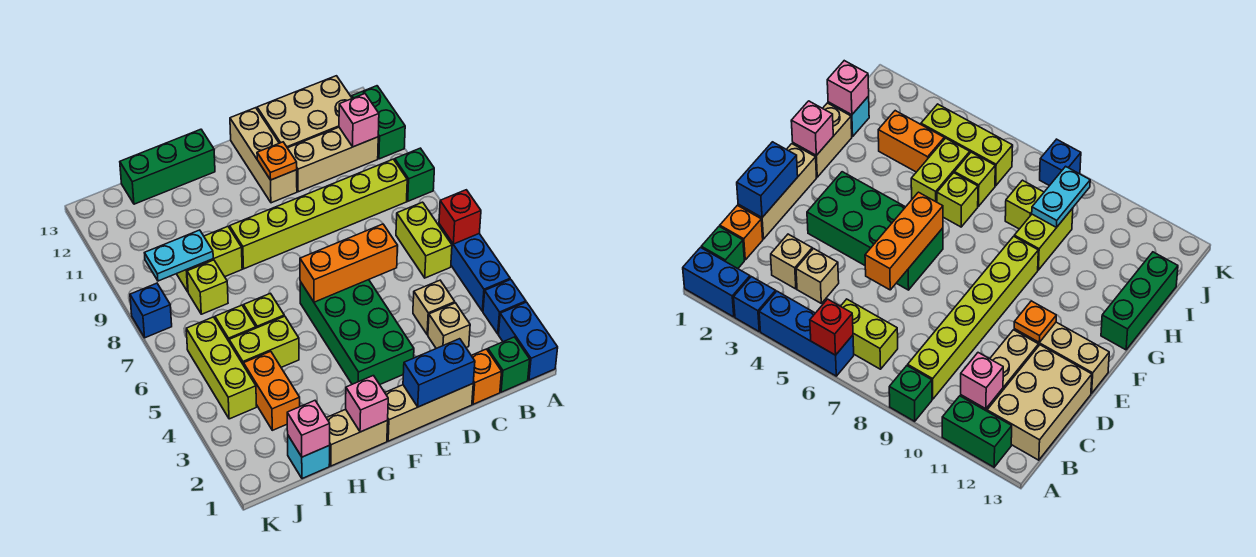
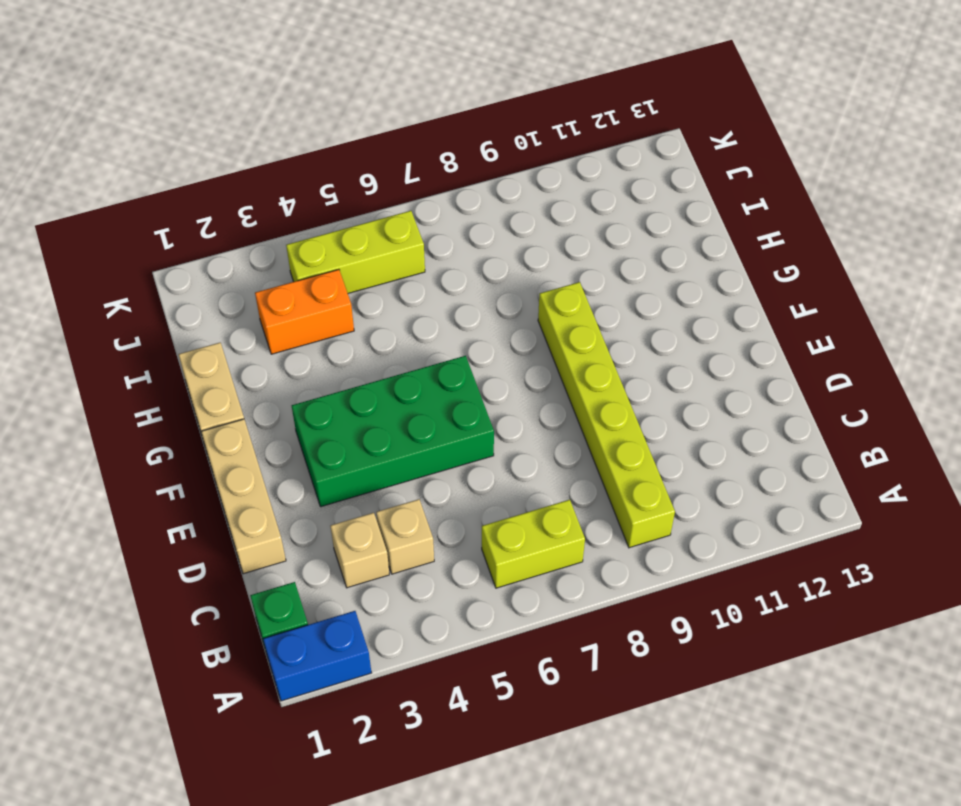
none -> blue 1x1 brick [483,280,526,334]
none -> blue 1x3 brick [439,224,510,311]
none -> green 1x1 brick [395,148,434,201]
none -> green 1x2 brick [352,86,405,159]

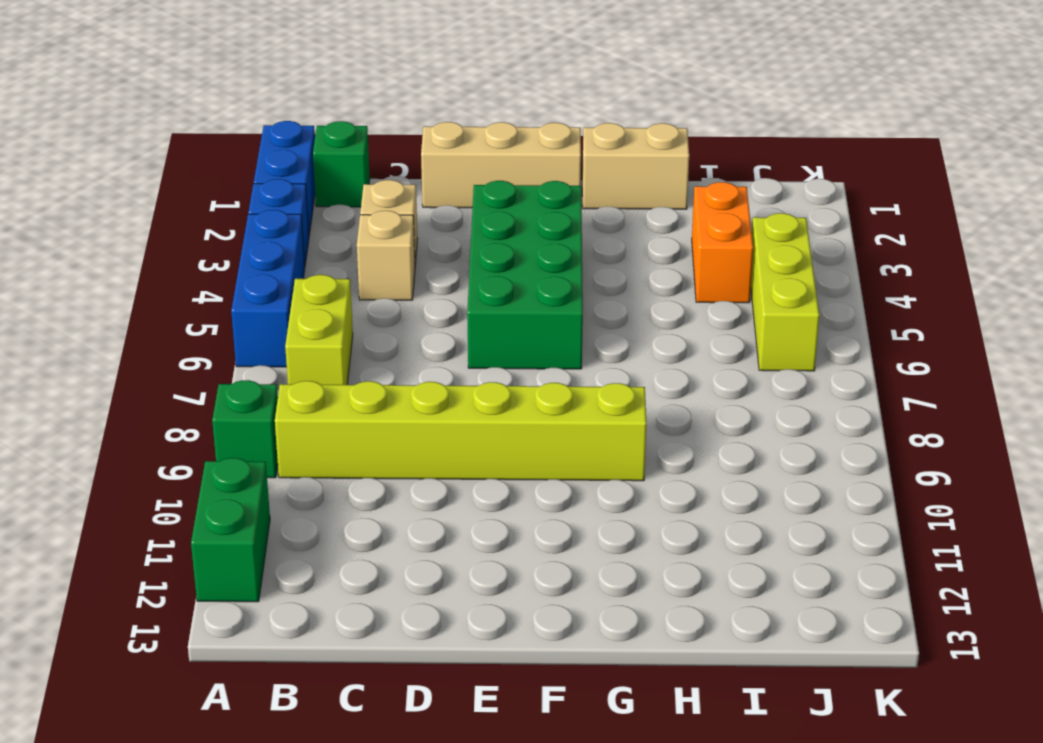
none -> tan 1x3 brick [288,127,378,192]
none -> tan 2x3 brick [257,76,352,148]
none -> orange 1x1 brick [471,349,502,404]
none -> tan 1x3 brick [230,108,297,203]

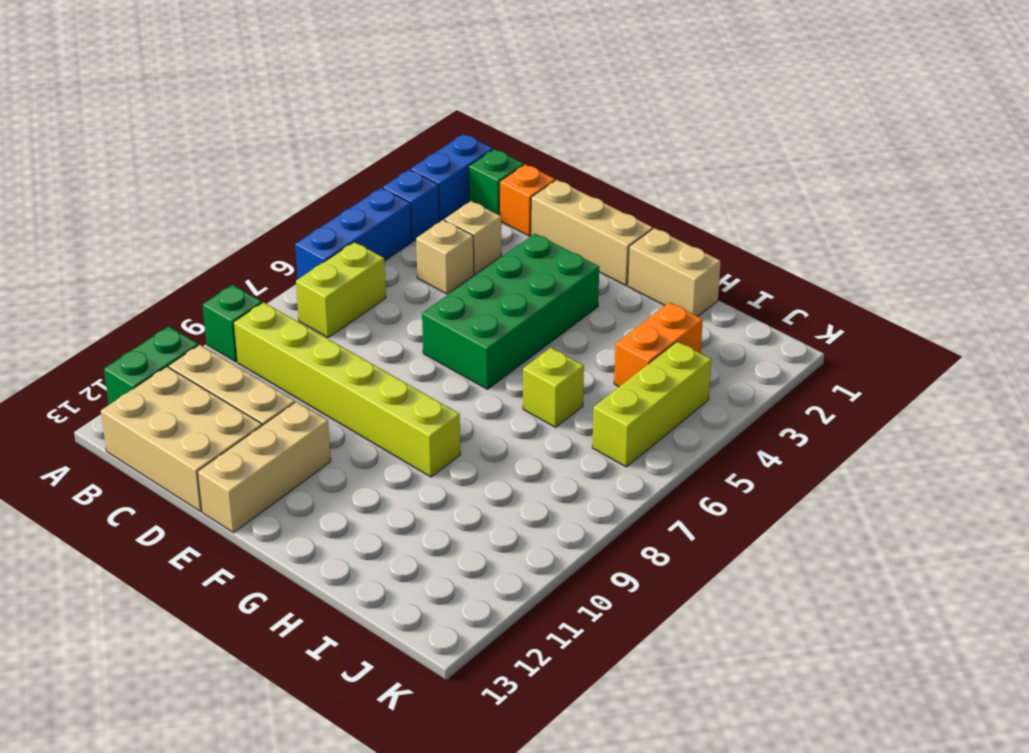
none -> green 1x3 brick [120,129,215,204]
none -> lime 1x2 brick [229,316,299,367]
none -> lime 1x2 brick [177,226,242,292]
none -> cyan 1x1 brick [288,436,330,479]

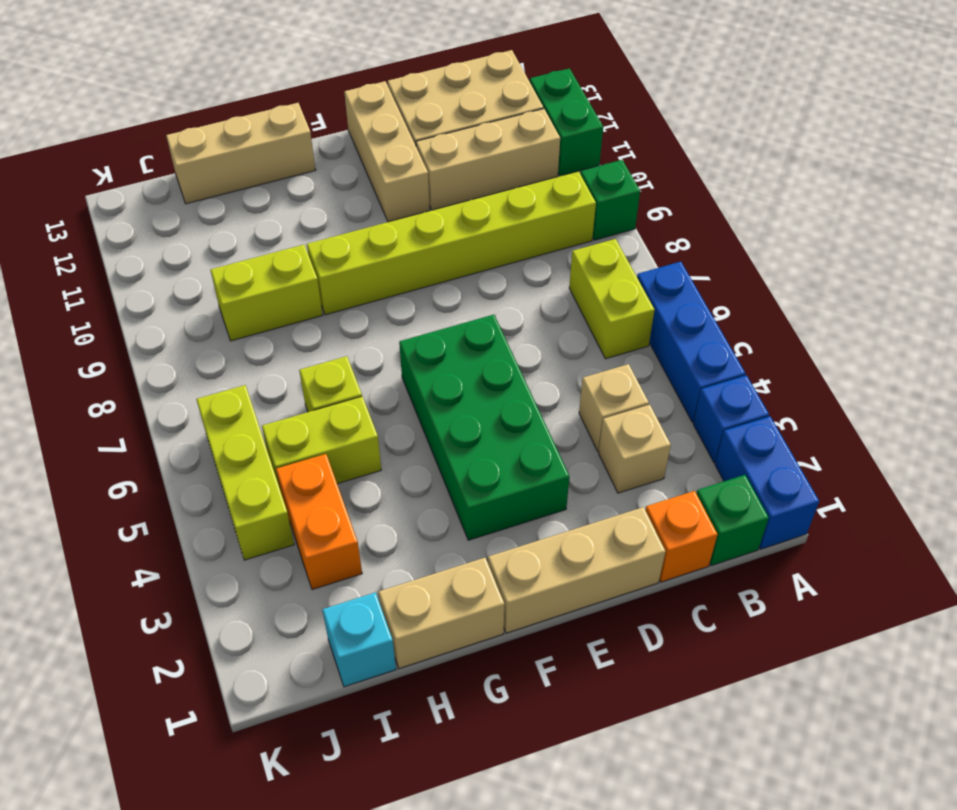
tan 1x3 brick [166,103,315,204] -> green 1x3 brick [120,129,215,204]
none -> lime 1x1 brick [215,305,256,341]
none -> lime 1x1 brick [187,260,228,314]
none -> blue 1x1 brick [130,283,172,338]
none -> red 1x1 brick [439,190,481,244]

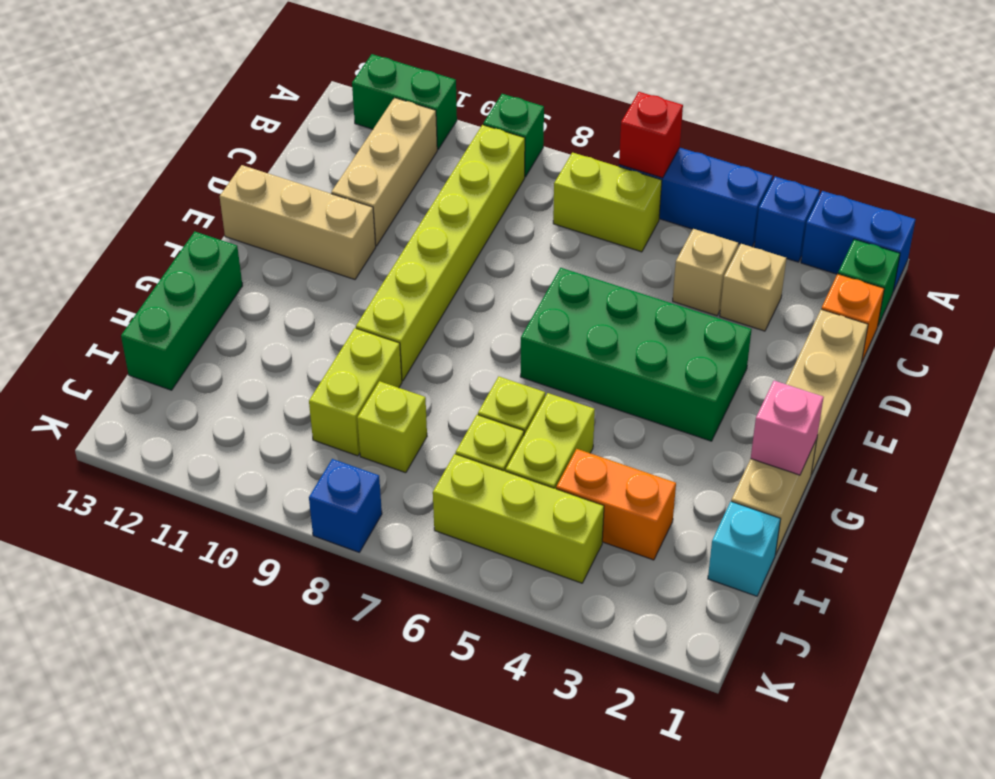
none -> tan 2x3 brick [257,76,352,148]
none -> pink 1x1 brick [339,94,379,147]
none -> blue 1x2 brick [403,339,475,407]
none -> orange 1x3 brick [300,224,398,302]

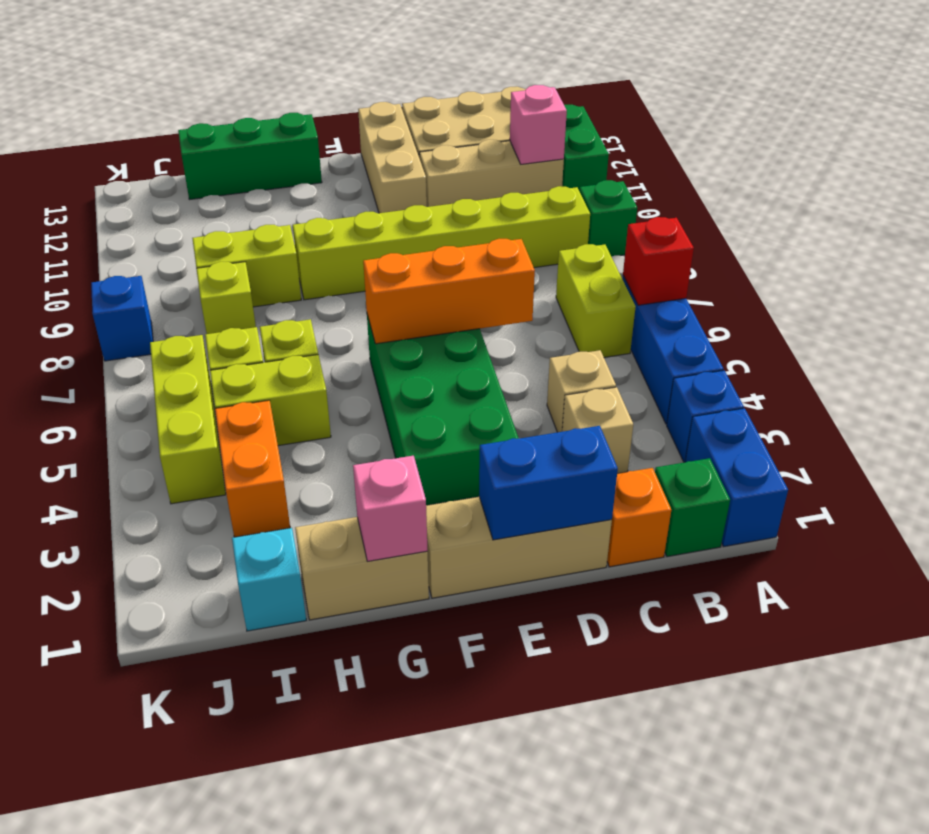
none -> orange 1x1 plate [257,142,297,180]
none -> pink 1x1 brick [287,401,330,457]
none -> cyan 1x2 plate [145,230,213,281]

